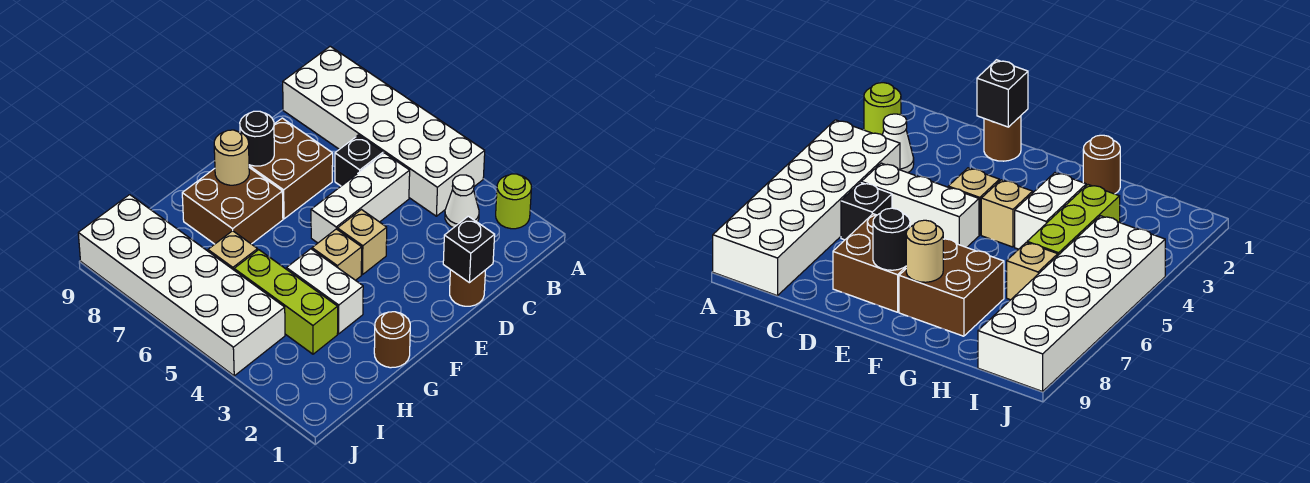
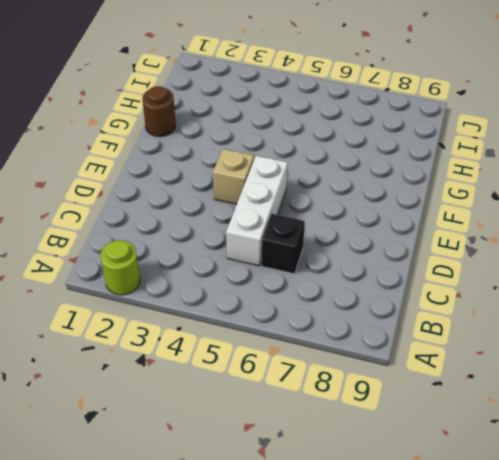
none -> white 2x6 brick [283,46,485,216]
none -> white 1x1 cone [445,175,479,228]
none -> brown 1x1 round brick [450,270,486,306]

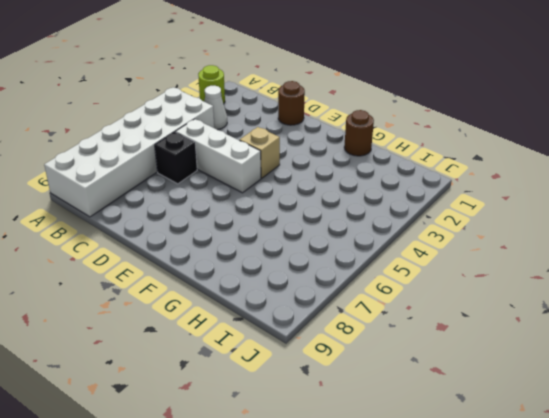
none -> brown 2x2 brick [249,118,333,219]
none -> tan 1x1 brick [312,229,362,280]
none -> brown 2x2 brick [182,168,283,244]

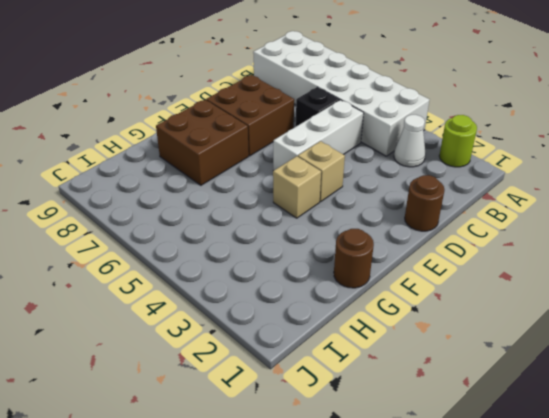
none -> white 1x2 brick [286,249,363,334]
none -> lime 1x3 brick [234,250,338,354]
none -> tan 1x1 brick [208,231,258,270]

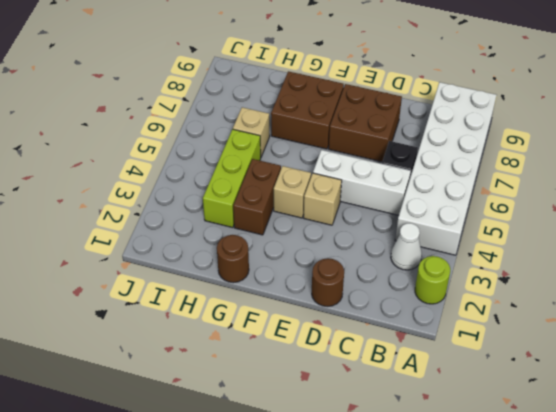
brown 1x2 brick [233,159,281,235] -> white 1x2 brick [286,249,363,334]
none -> white 2x6 brick [78,195,285,376]
none -> black 1x1 brick [443,216,495,283]
none -> black 1x1 round brick [240,111,274,166]

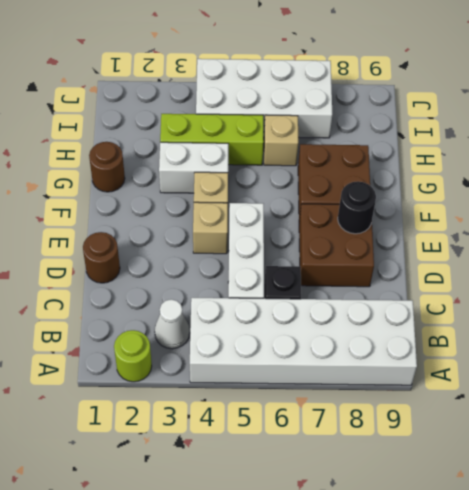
white 2x4 brick [196,59,332,138] -> white 2x6 brick [78,195,285,376]
none -> black 1x1 brick [443,216,495,283]
none -> tan 1x1 round brick [214,130,249,185]

